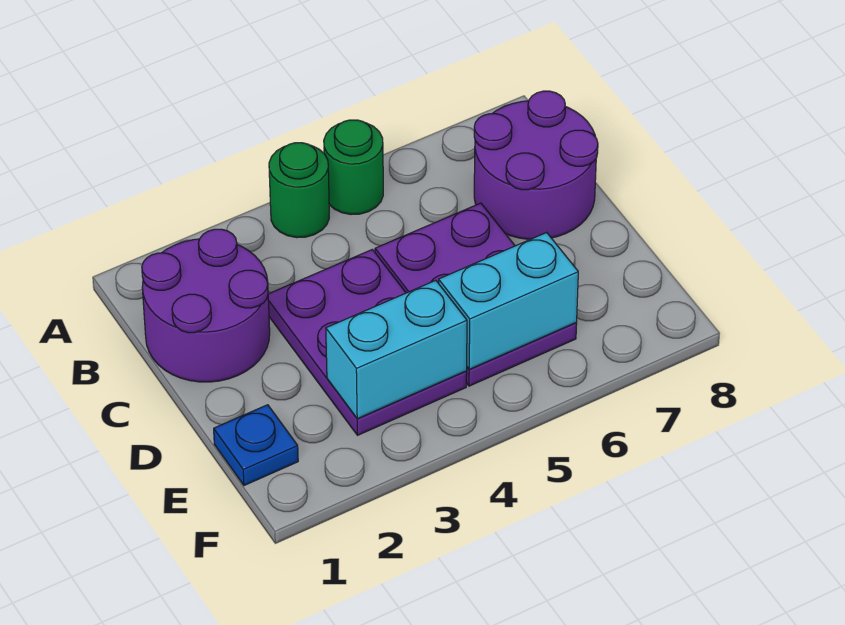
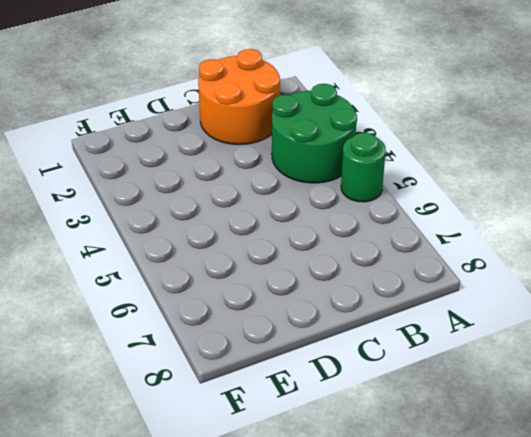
green 2x2 round brick [272,84,357,183] -> green 1x1 round brick [269,143,329,238]
orange 2x2 round brick [198,49,280,145] -> purple 2x2 round brick [142,229,270,382]
none -> purple 2x2 round brick [474,91,598,239]
none -> purple 2x3 plate [268,249,467,435]

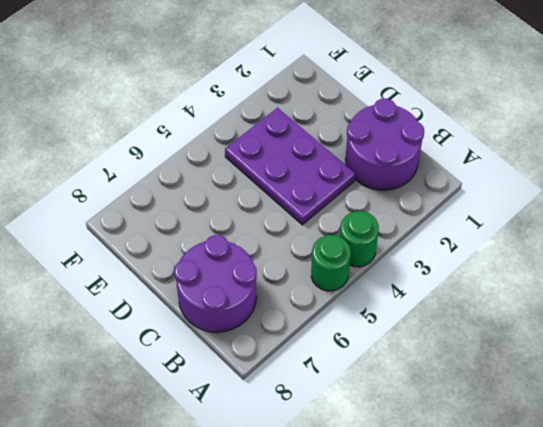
none -> purple 2x3 plate [375,203,577,386]
none -> blue 1x1 plate [214,405,298,486]

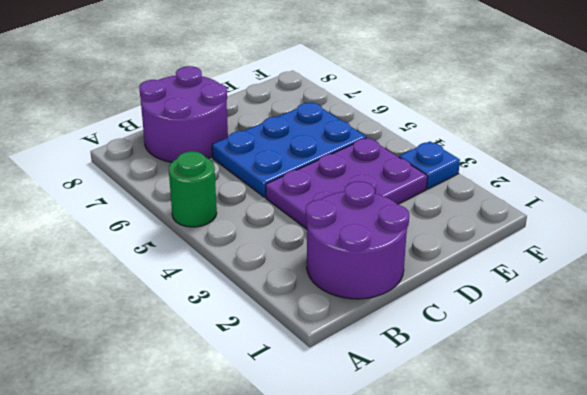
blue 2x3 plate [212,102,366,197] -> purple 2x3 plate [375,203,577,386]
blue 1x1 plate [399,141,460,189] -> blue 1x1 plate moved to [214,405,298,486]
none -> green 1x1 round brick [269,143,329,238]
none -> cyan 1x2 brick [326,280,467,419]

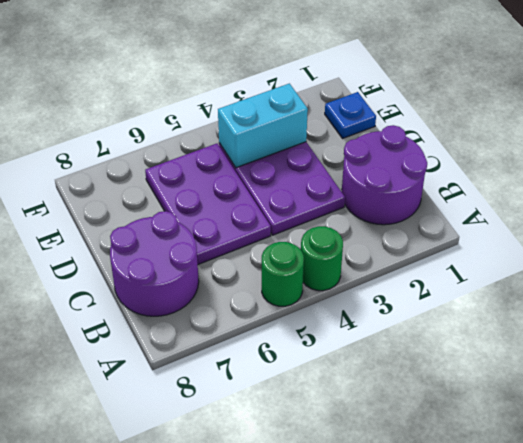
none -> cyan 1x2 brick [439,232,578,369]

